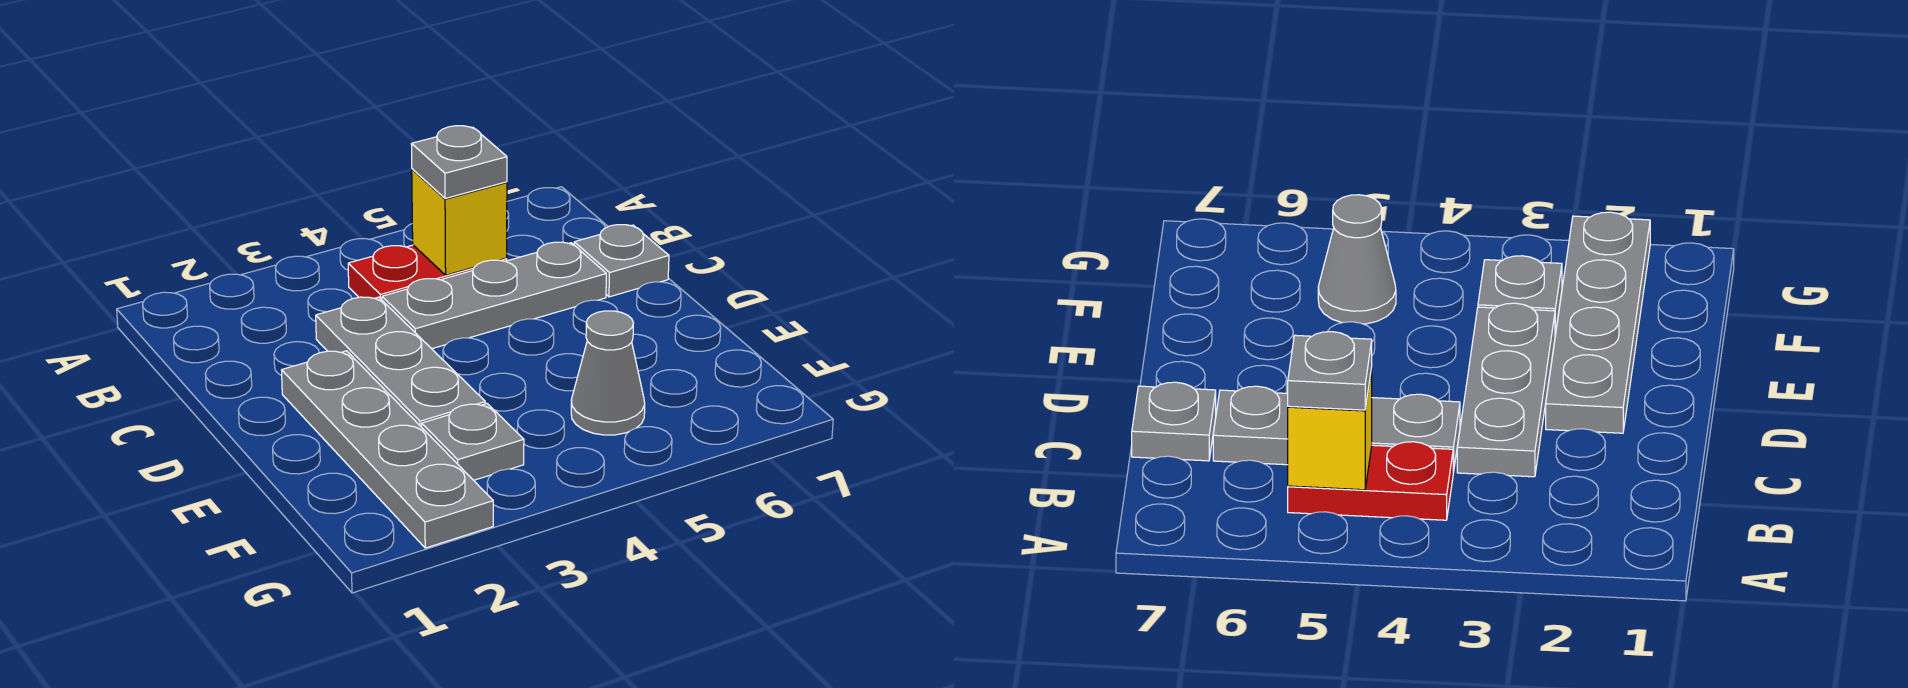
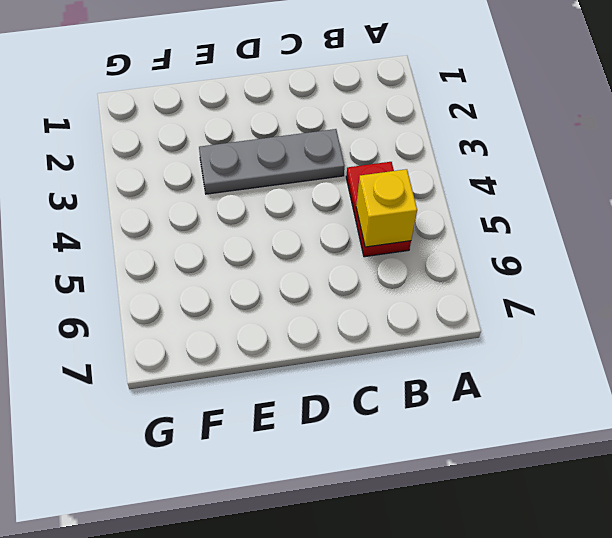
none -> grey 1x3 plate [382,242,606,349]
none -> grey 1x1 plate [574,225,669,297]

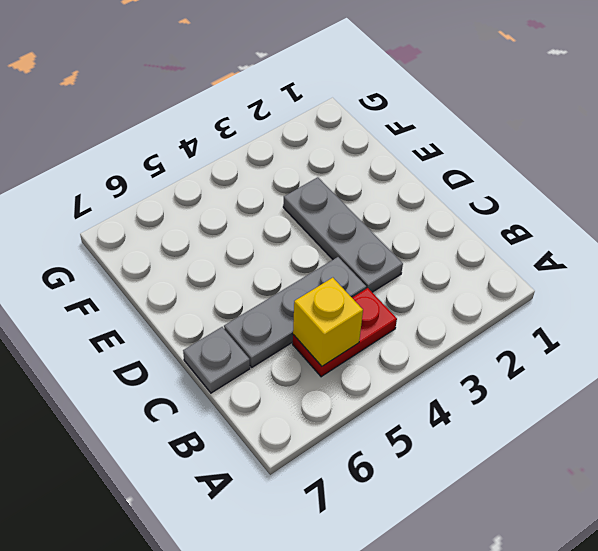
none -> grey 1x4 plate [282,351,493,548]
none -> grey 1x1 plate [422,404,524,480]

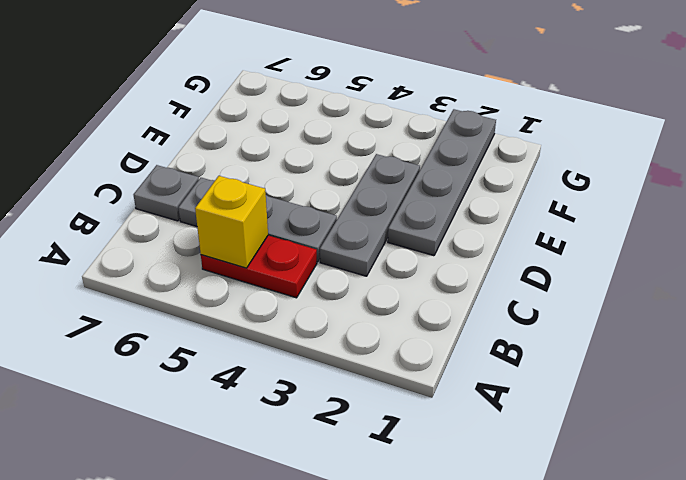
none -> grey 1x1 plate [422,404,524,480]
none -> grey 1x1 cone [571,311,645,435]

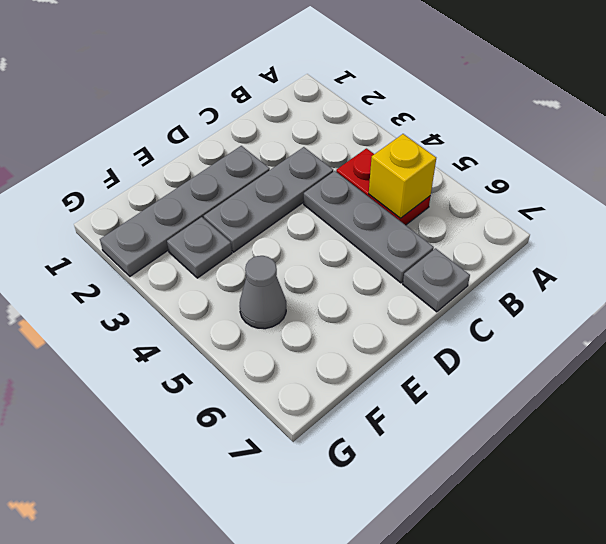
none -> grey 1x1 plate [411,126,507,199]

